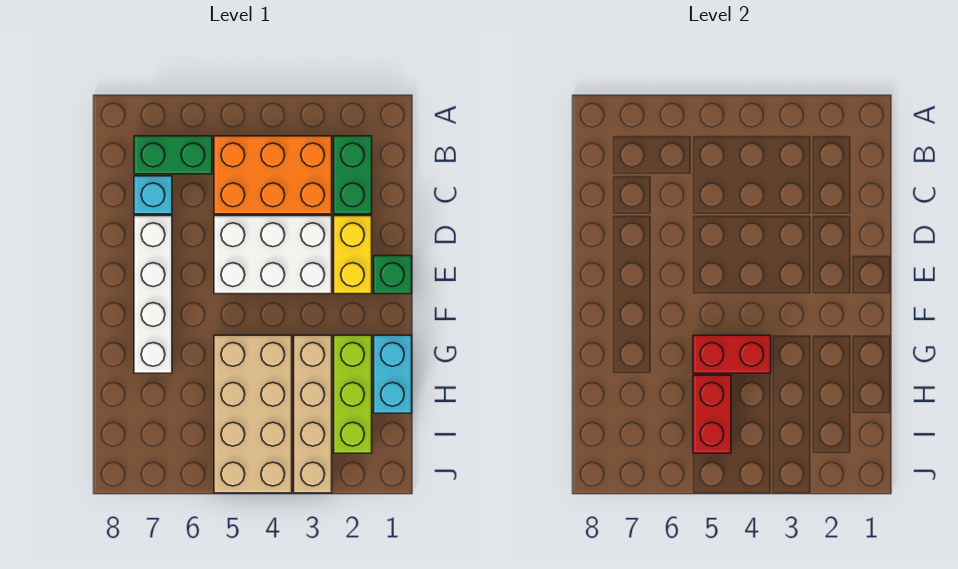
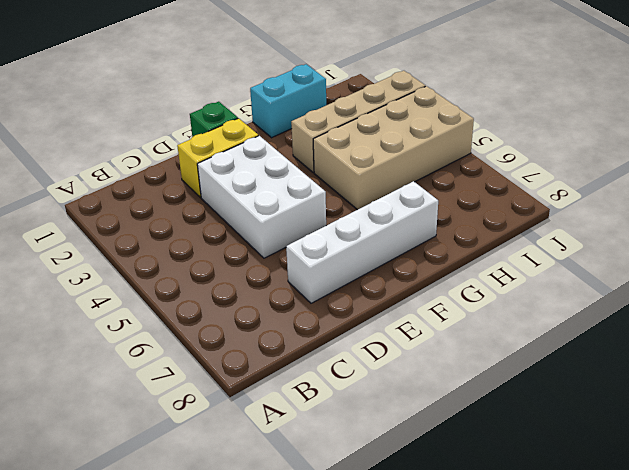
none -> green 1x2 brick [334,136,372,214]
none -> orange 2x3 brick [214,136,332,214]
none -> green 1x2 brick [134,136,212,174]

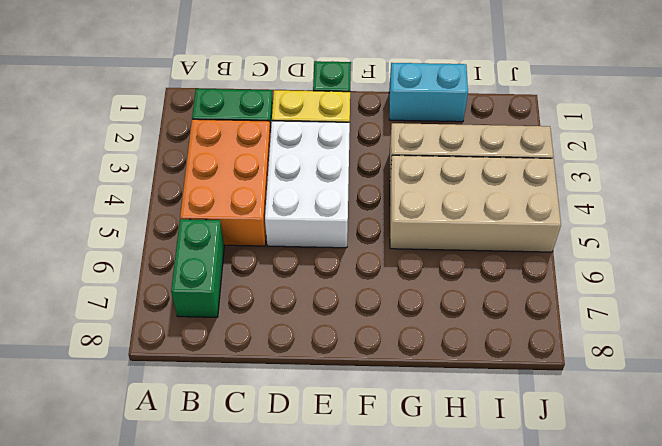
none -> cyan 1x1 brick [134,176,172,214]
none -> white 1x4 brick [134,216,172,373]
none -> lime 1x3 brick [334,335,372,453]

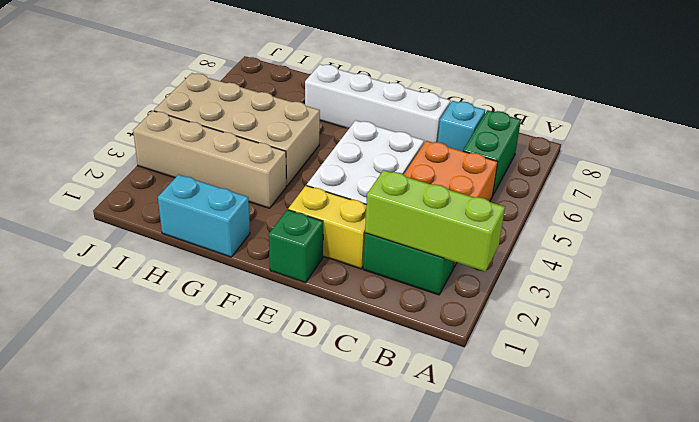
lime 1x3 brick [365,170,505,271] -> lime 1x3 brick moved to [334,335,372,453]
none -> red 1x2 brick [693,335,771,373]
none -> red 1x2 brick [693,375,731,453]

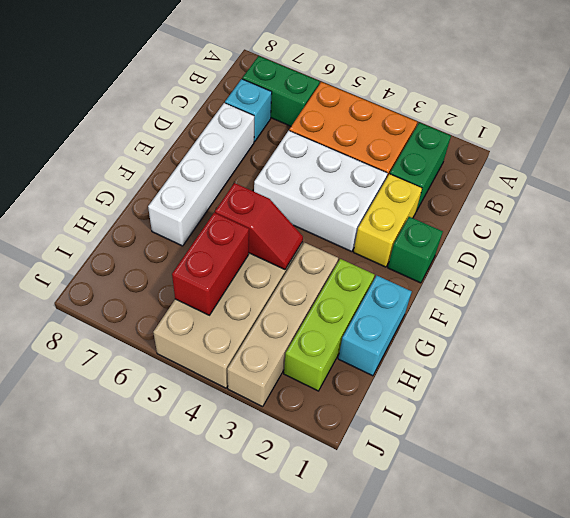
red 1x2 slope [215,183,303,269] -> red 1x2 brick [693,335,771,373]

